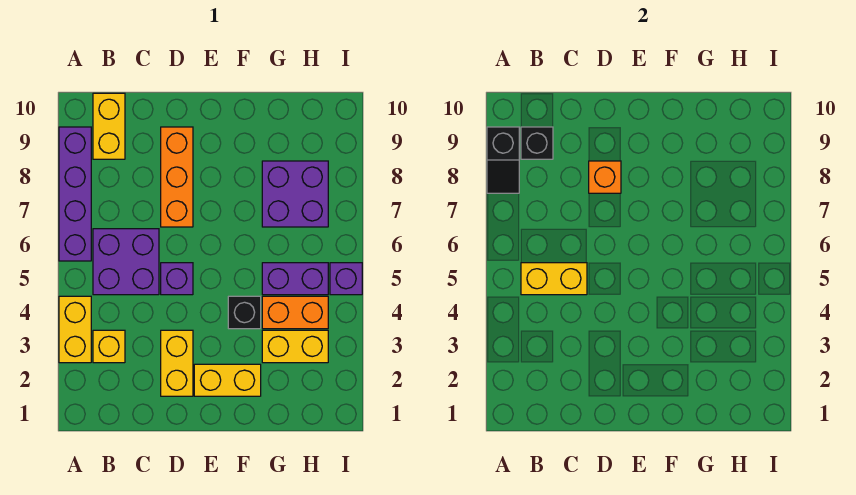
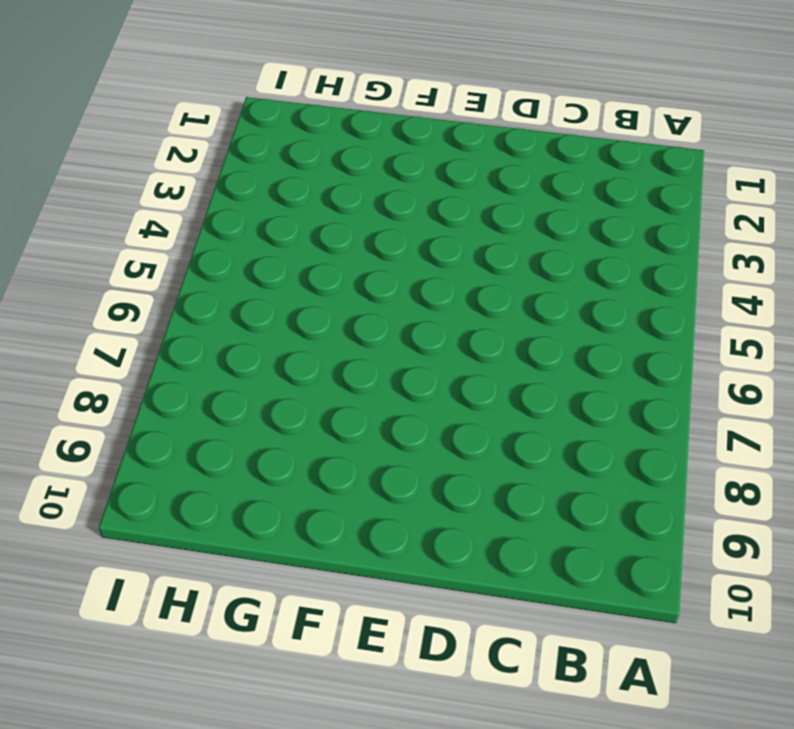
none -> yellow 1x2 brick [59,296,91,363]
none -> purple 1x4 brick [59,127,91,261]
none -> yellow 1x1 brick [93,330,125,363]

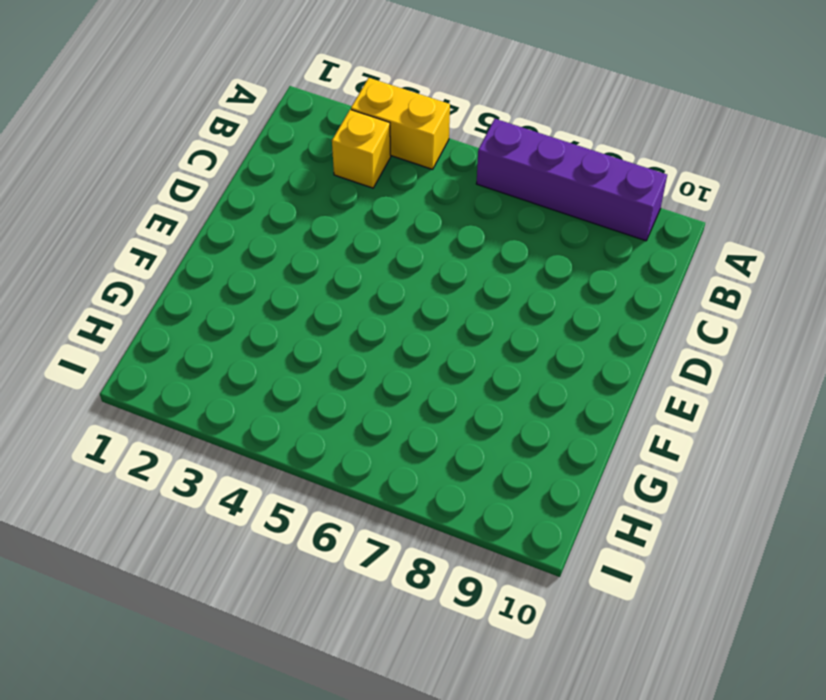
none -> purple 2x2 brick [93,229,159,295]
none -> yellow 1x2 brick [93,93,125,159]
none -> yellow 1x2 brick [161,330,193,396]

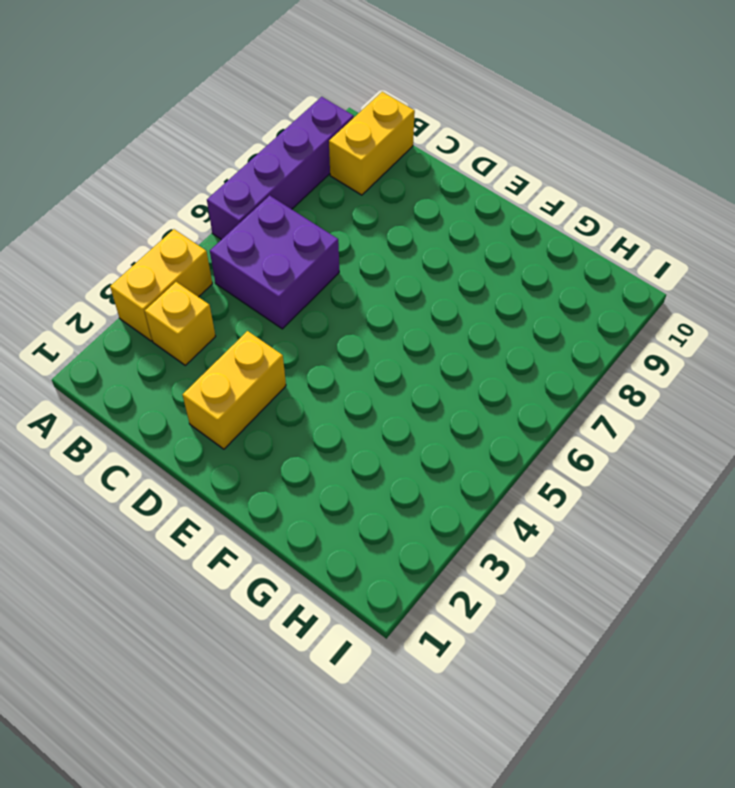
none -> purple 1x1 brick [161,263,193,295]
none -> orange 1x3 brick [161,127,193,227]
none -> yellow 1x2 brick [194,364,261,396]

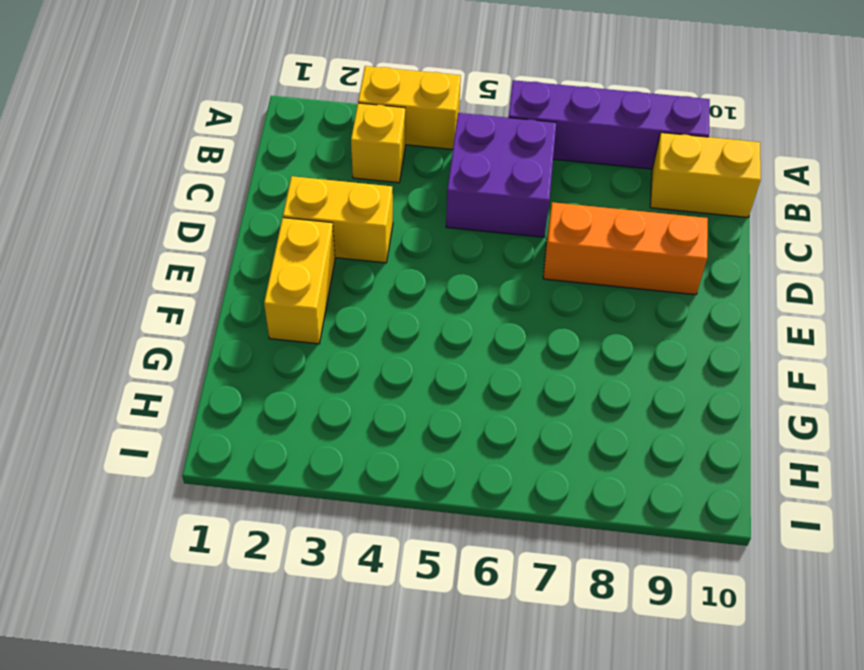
none -> purple 1x1 brick [161,263,193,295]
none -> black 1x1 brick [228,296,261,329]
none -> yellow 1x2 brick [262,330,328,363]

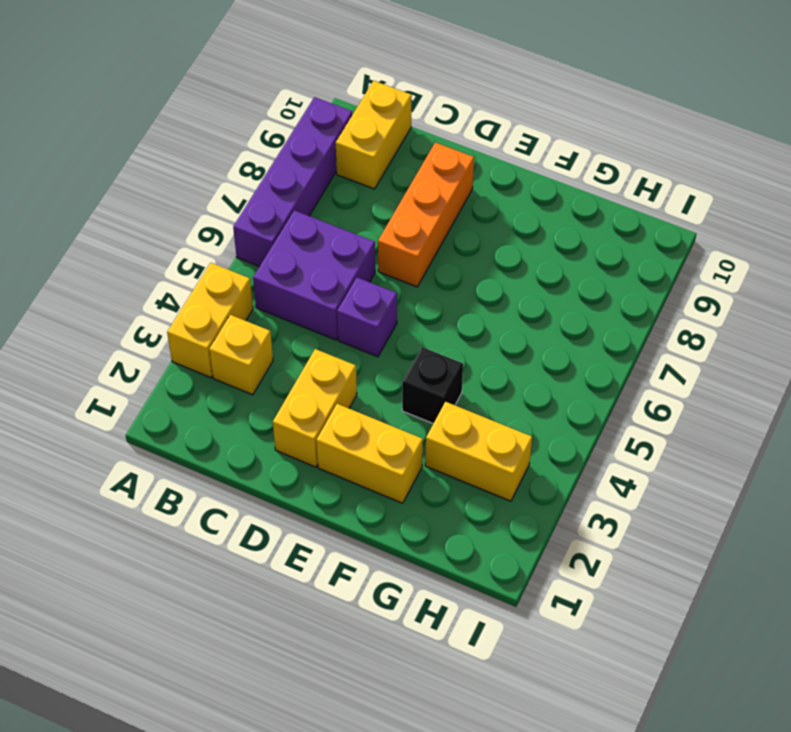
none -> orange 1x2 brick [262,296,328,329]
none -> purple 1x2 brick [262,263,328,295]
none -> purple 2x2 brick [262,161,328,227]

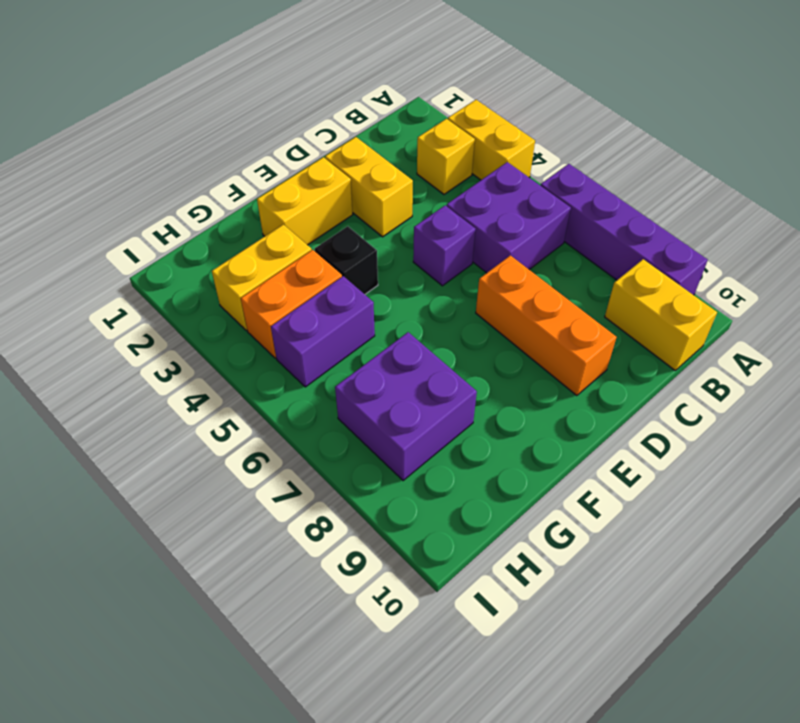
none -> purple 1x1 brick [330,263,362,295]
none -> black 1x2 slope [487,127,519,193]
none -> yellow 1x2 brick [521,263,587,295]

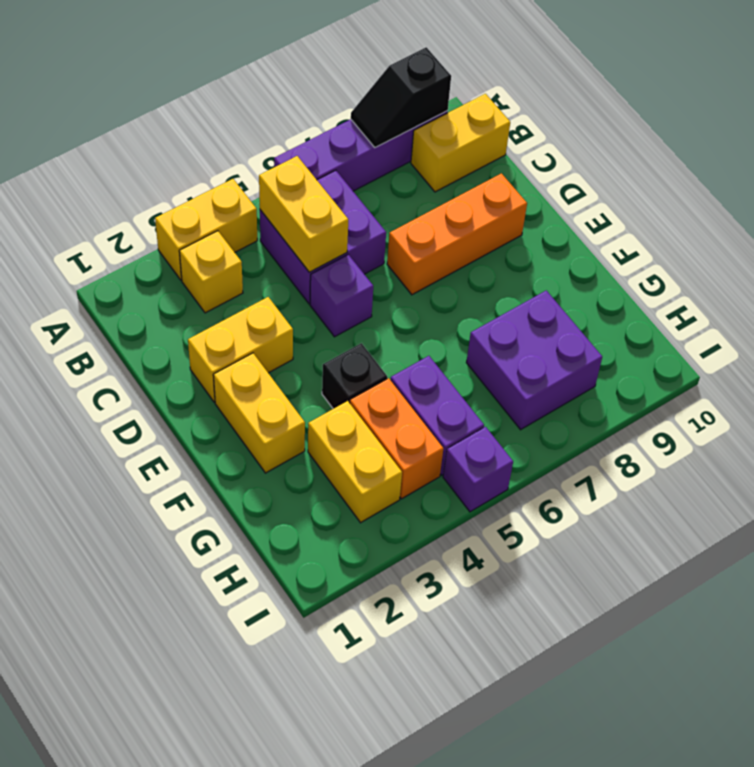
none -> black 1x1 brick [521,127,553,159]
none -> orange 1x1 brick [589,161,621,193]

